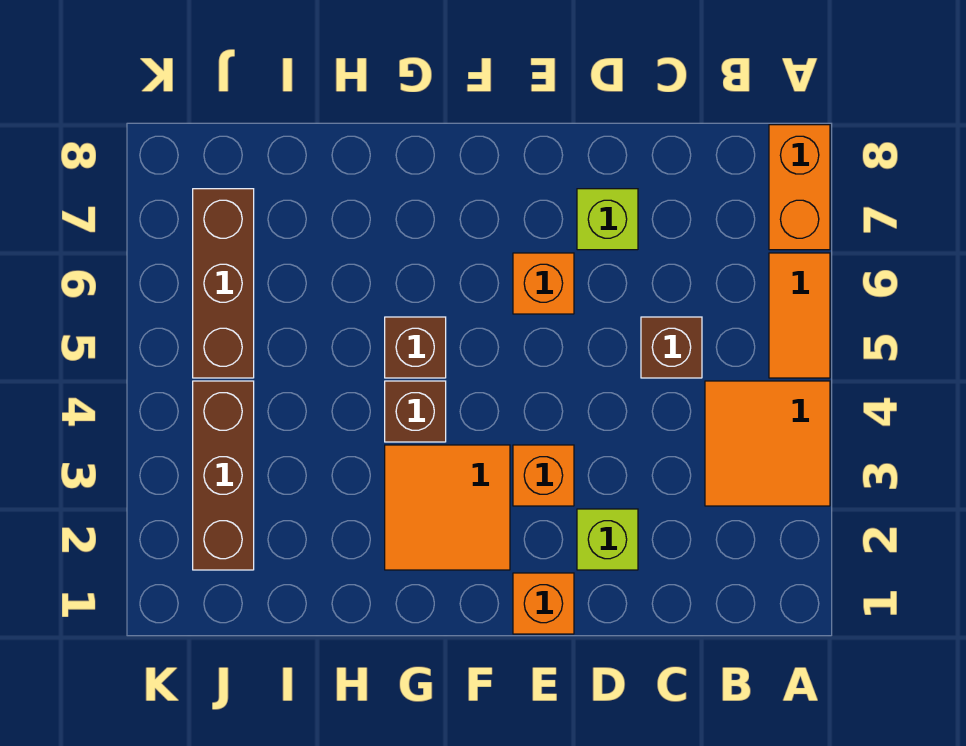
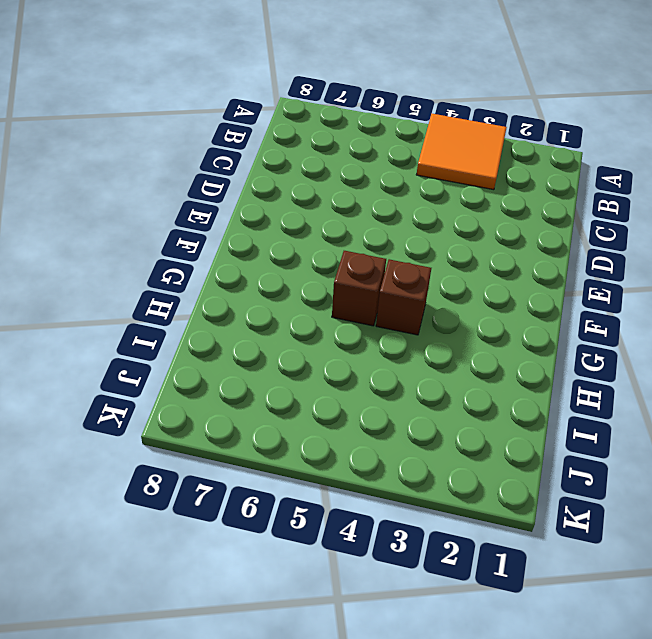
none -> orange 1x2 tile [769,253,830,378]
none -> orange 1x2 brick [769,125,830,250]
none -> brown 1x1 brick [641,317,702,378]

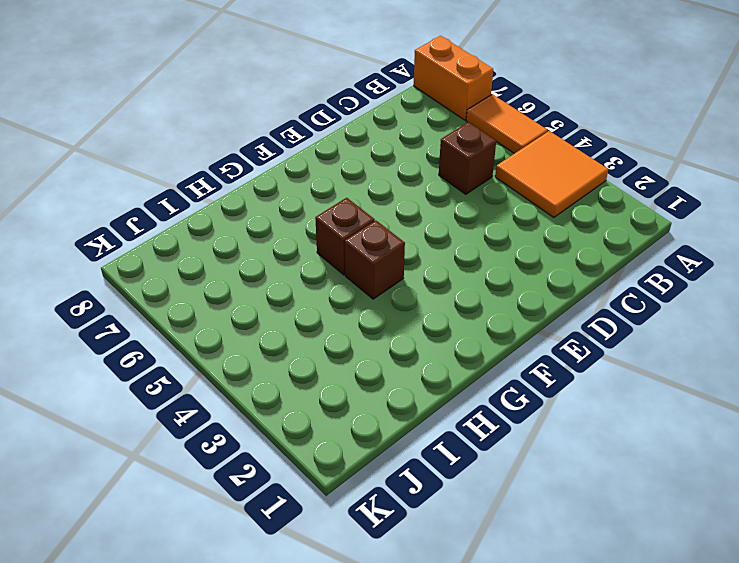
none -> lime 1x1 brick [577,509,638,570]
none -> lime 1x1 brick [577,189,638,250]
none -> orange 1x1 brick [513,573,574,634]

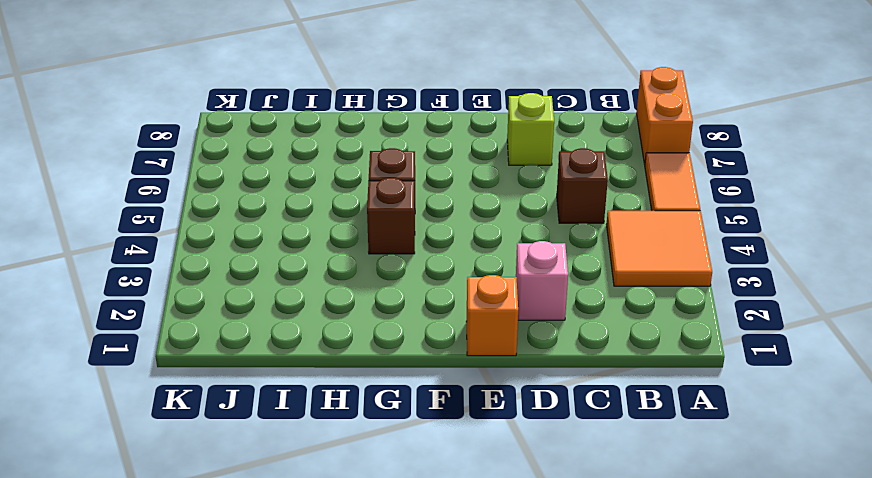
pink 1x1 brick [516,241,568,320] -> lime 1x1 brick [577,509,638,570]
none -> orange 1x1 brick [513,445,574,506]
none -> orange 1x1 brick [513,253,574,314]
none -> orange 2x2 tile [385,445,510,570]

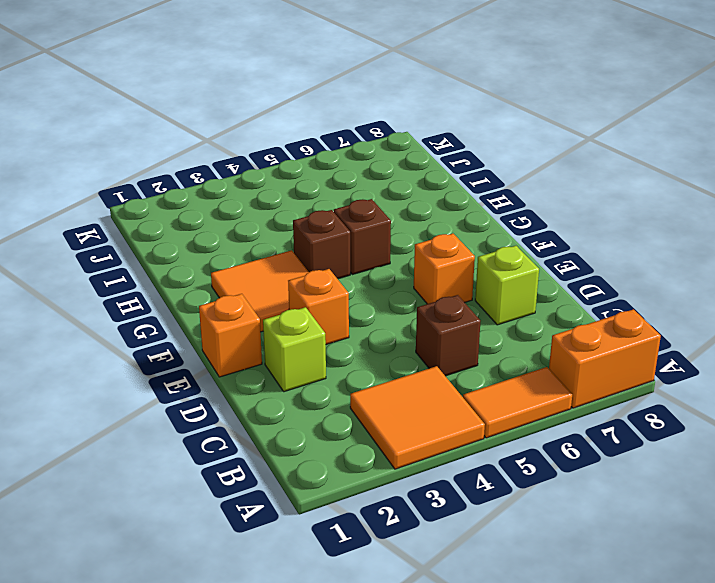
none -> brown 1x3 brick [193,381,254,570]
none -> brown 1x3 brick [193,189,254,378]

